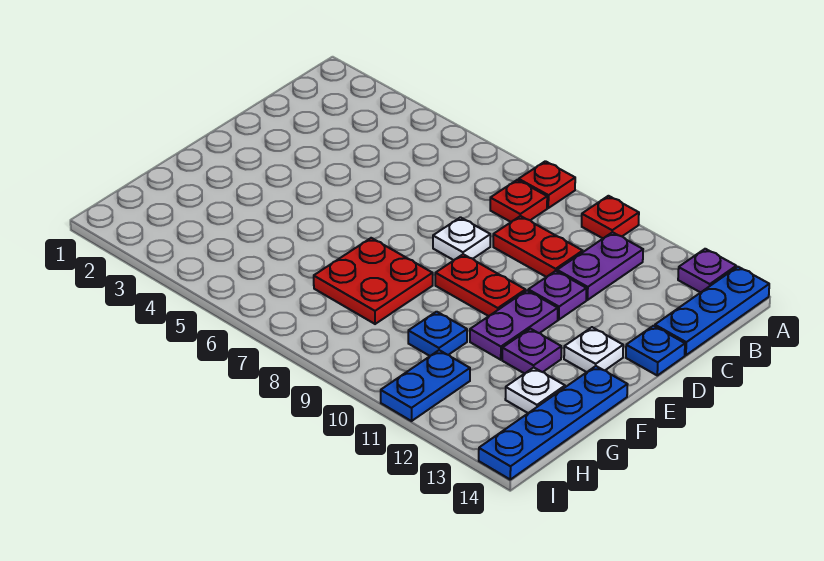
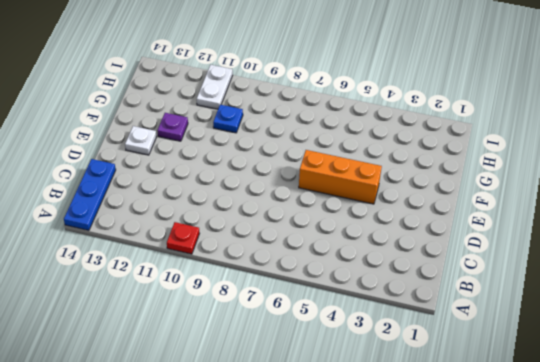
orange 1x3 brick [299,150,382,204] -> none
white 1x2 plate [197,65,233,109] -> blue 1x2 plate [381,350,470,421]
none -> red 1x1 plate [519,161,575,208]
none -> purple 1x1 plate [678,249,736,293]
none -> red 1x1 plate [490,180,547,222]

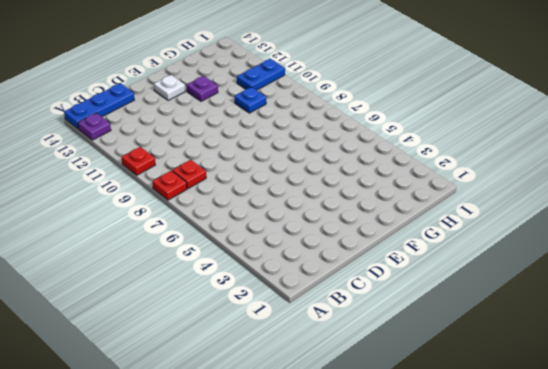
none -> purple 1x2 plate [557,232,643,300]
none -> red 1x2 plate [493,216,583,277]
none -> white 1x1 plate [433,217,490,260]

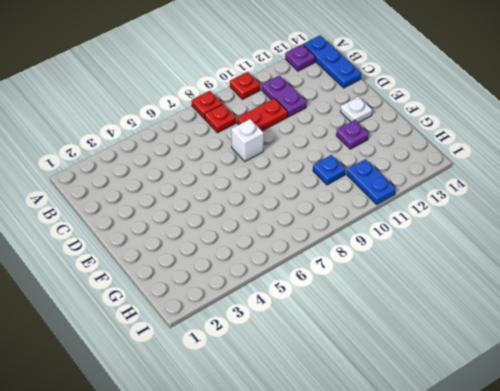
white 1x1 brick [231,119,264,161] -> white 1x1 plate [433,217,490,260]
none -> purple 1x1 plate [528,271,586,320]
none -> blue 1x1 plate [626,326,685,375]
none -> red 1x2 plate [435,254,525,316]

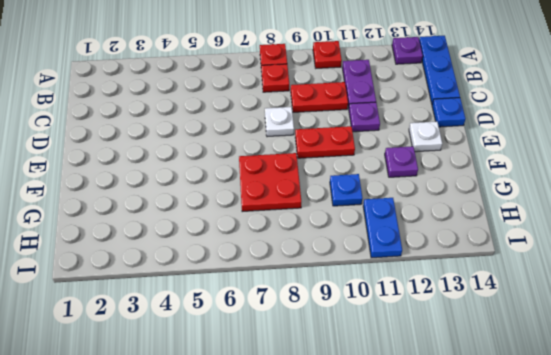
none -> purple 1x2 plate [470,291,558,360]
none -> blue 1x4 plate [479,366,628,479]
none -> white 1x1 plate [505,368,565,413]

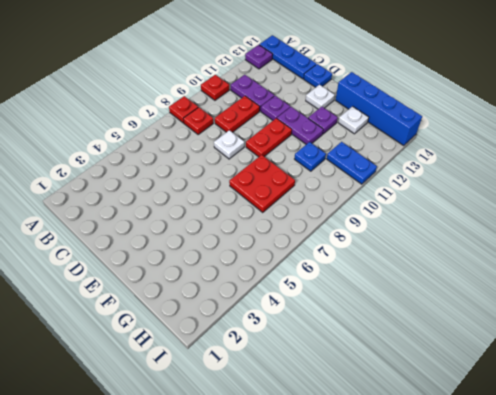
blue 1x4 brick [336,72,422,146] -> blue 1x4 plate [479,366,628,479]

